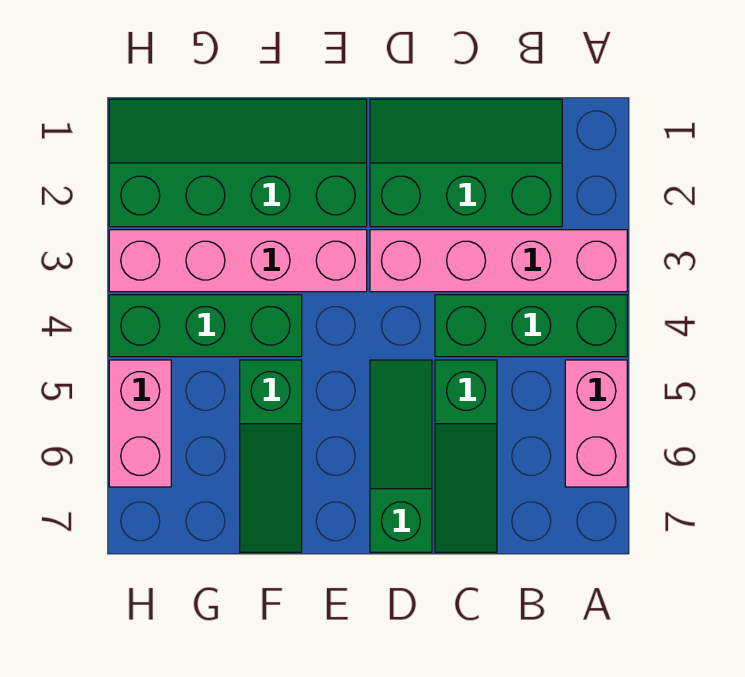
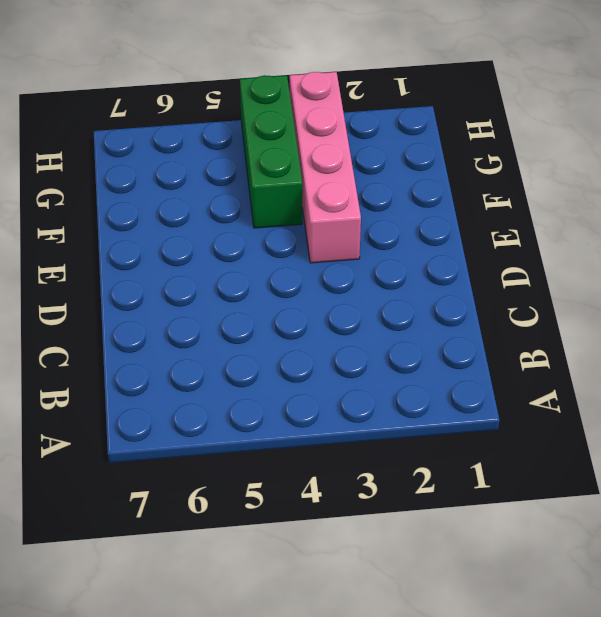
none -> pink 1x4 brick [370,230,627,292]
none -> green 1x3 brick [435,295,627,357]

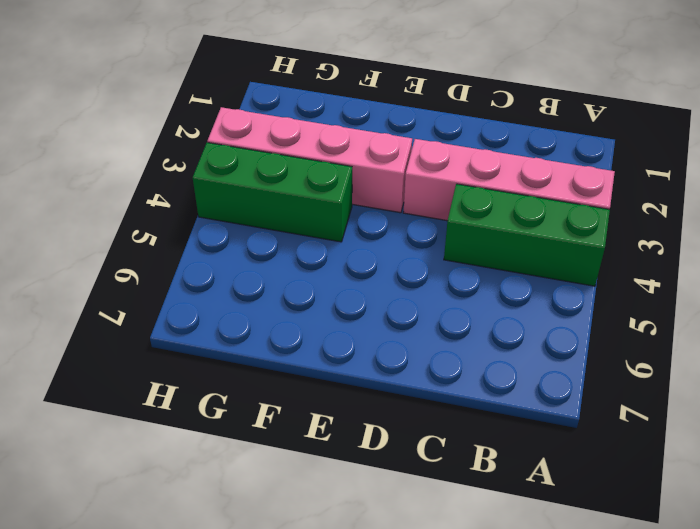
none -> pink 1x2 brick [565,360,627,487]
none -> green 2x3 slope [370,99,562,227]

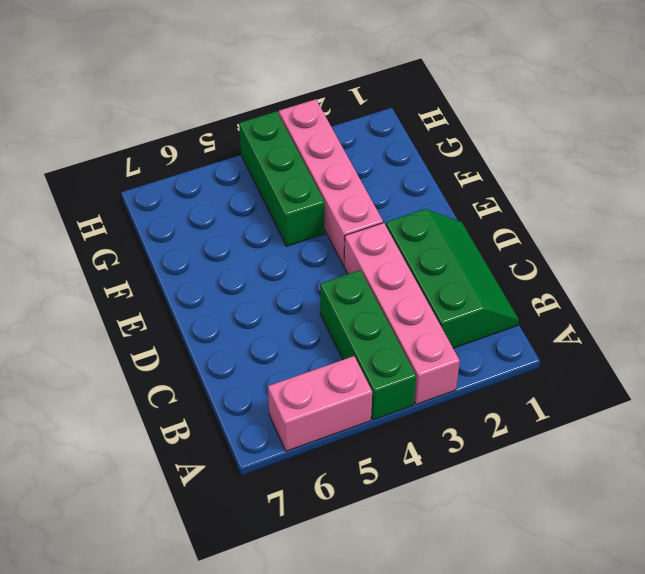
none -> green 1x3 slope [435,360,497,552]
none -> green 1x3 slope [370,360,432,552]

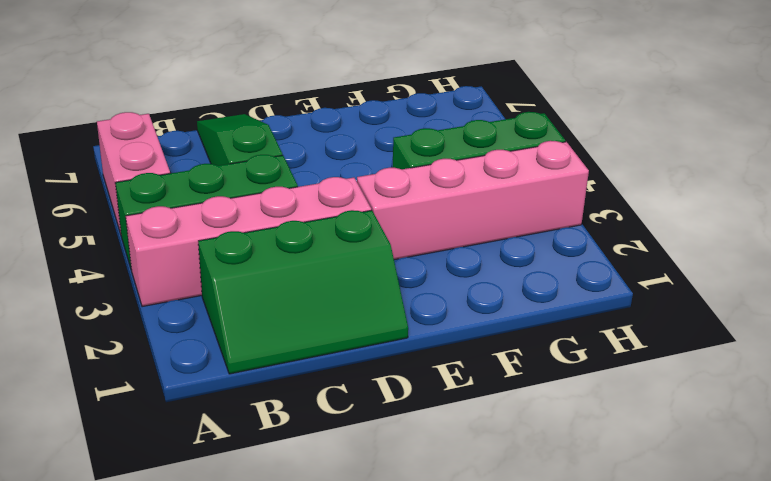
none -> green 1x3 slope [370,360,432,552]
none -> green 2x4 slope [109,99,367,227]

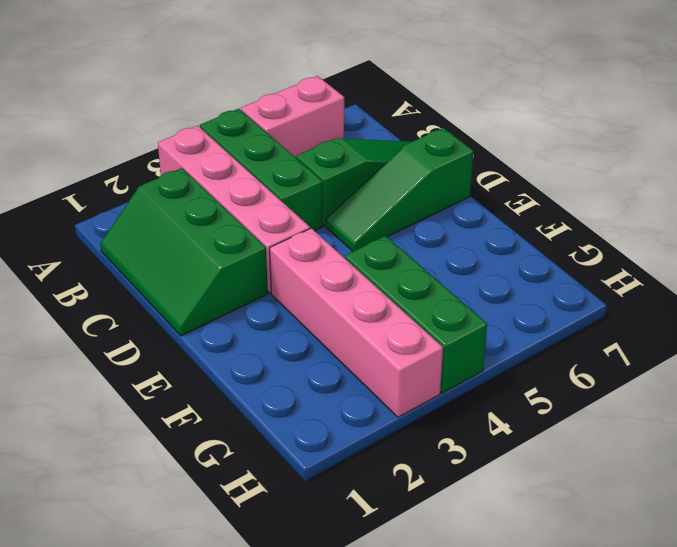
none -> green 2x4 slope [109,99,367,227]
none -> green 1x3 slope [240,360,302,552]

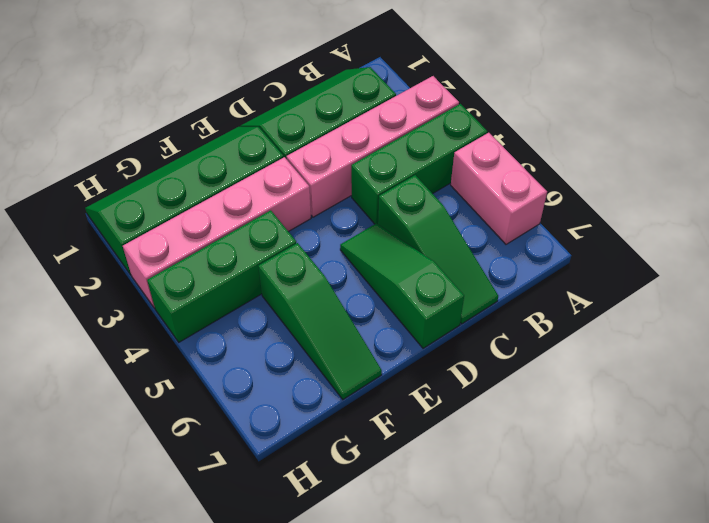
none -> pink 1x2 brick [109,360,171,487]

